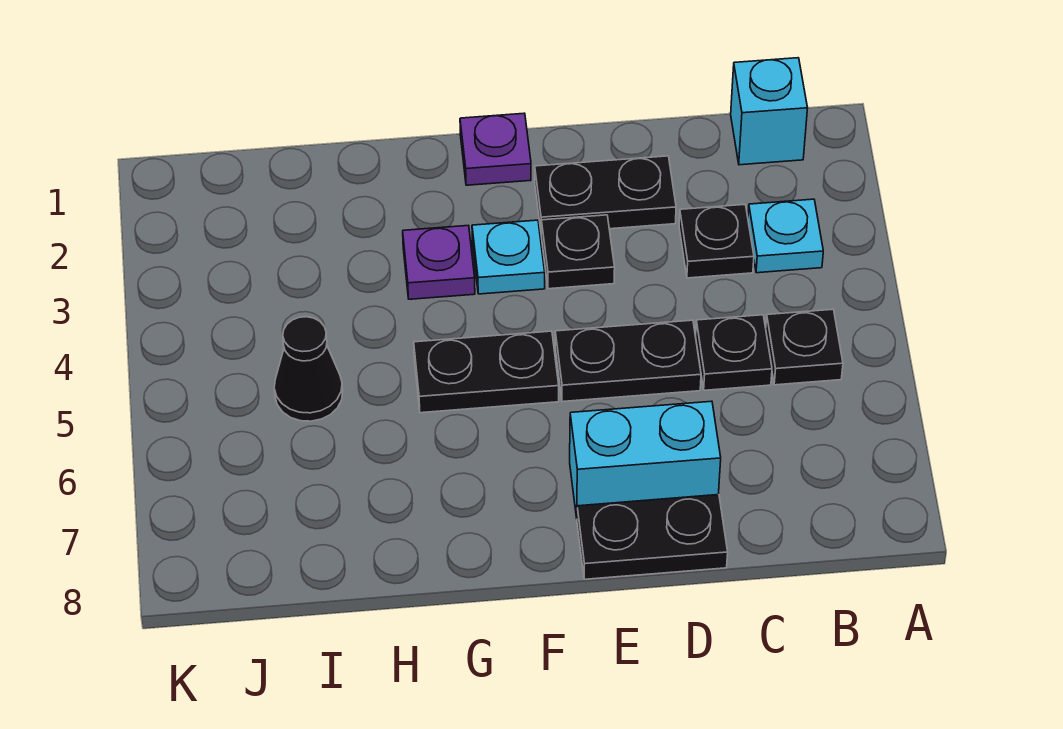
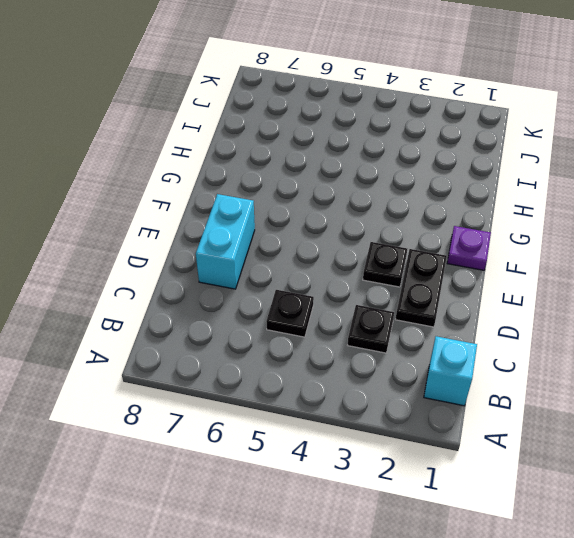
none -> cyan 1x1 plate [748,199,823,273]
none -> black 1x1 plate [766,309,843,385]
none -> black 1x2 plate [555,320,701,402]

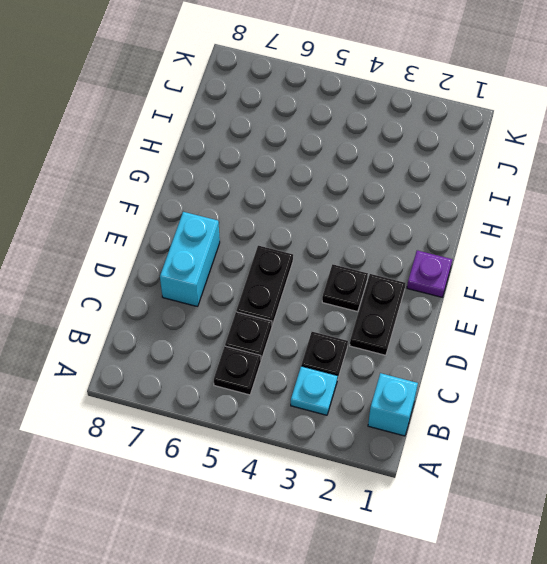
none -> black 1x2 plate [577,495,728,579]
none -> cyan 1x1 plate [472,220,545,294]
none -> black 1x2 plate [414,331,559,413]

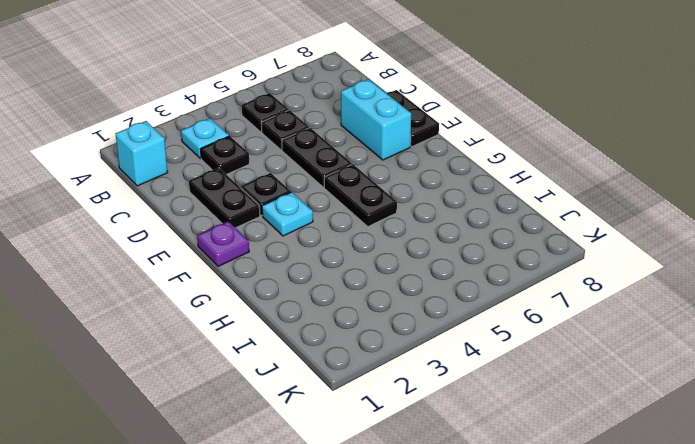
none -> purple 1x1 plate [403,226,475,299]
none -> black 1x1 cone [274,317,343,421]

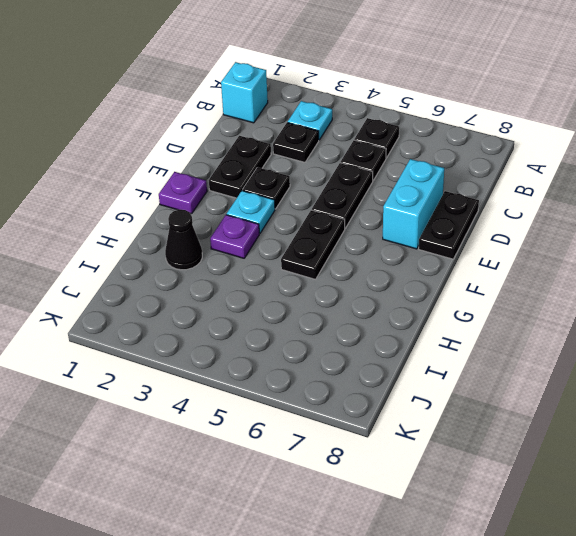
black 1x1 cone [165,210,202,270] -> black 1x1 cone moved to [274,317,343,421]

